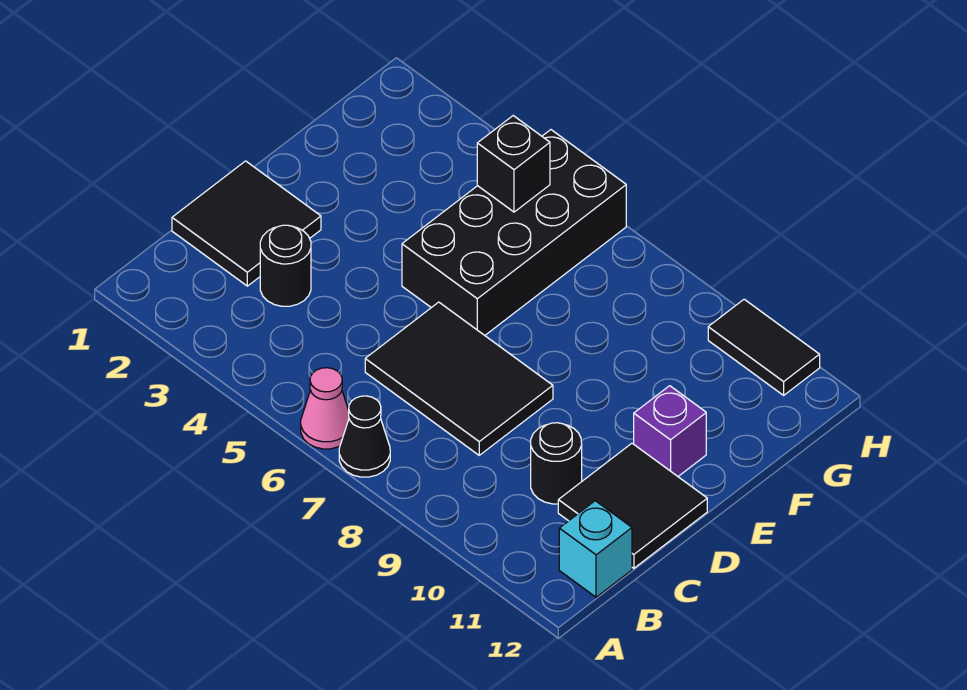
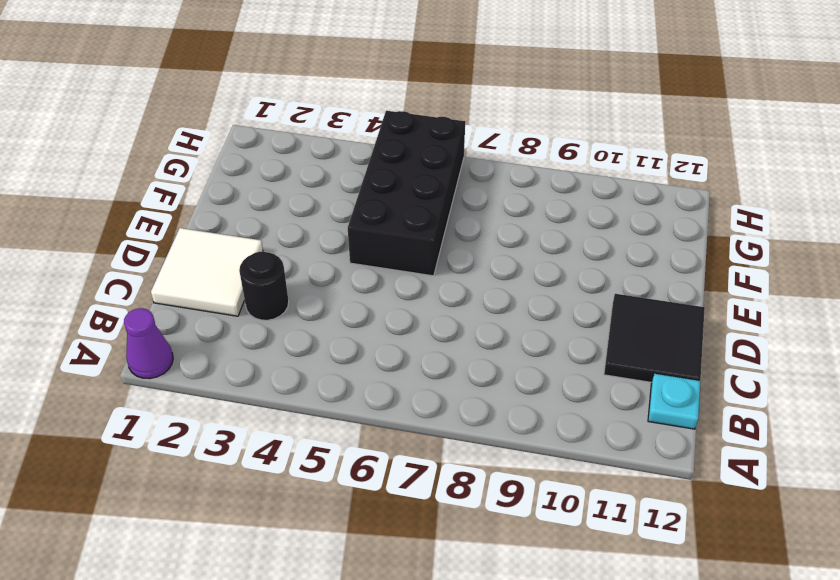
purple 1x1 cone [124,308,173,379] -> none
cyan 1x1 plate [648,374,700,429] -> cyan 1x1 brick [559,501,632,597]
white 2x2 tile [151,228,263,316] -> black 2x2 tile [172,161,321,286]
none -> pink 1x1 cone [301,368,349,449]
none -> black 1x1 cone [339,396,390,477]
none -> black 2x3 tile [365,302,553,455]

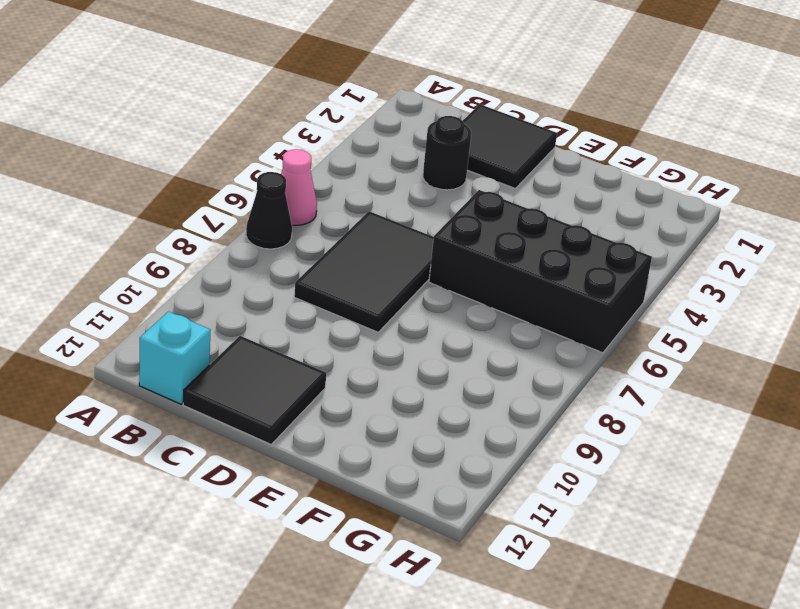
none -> black 1x1 round brick [531,423,582,504]
none -> purple 1x1 brick [634,386,706,476]
none -> black 1x2 tile [708,299,820,395]

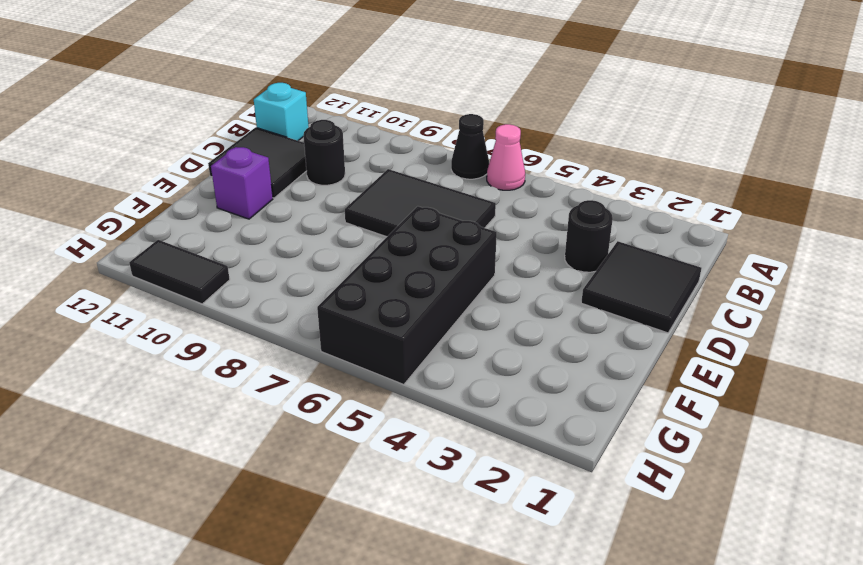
none -> black 1x1 brick [477,116,550,212]

